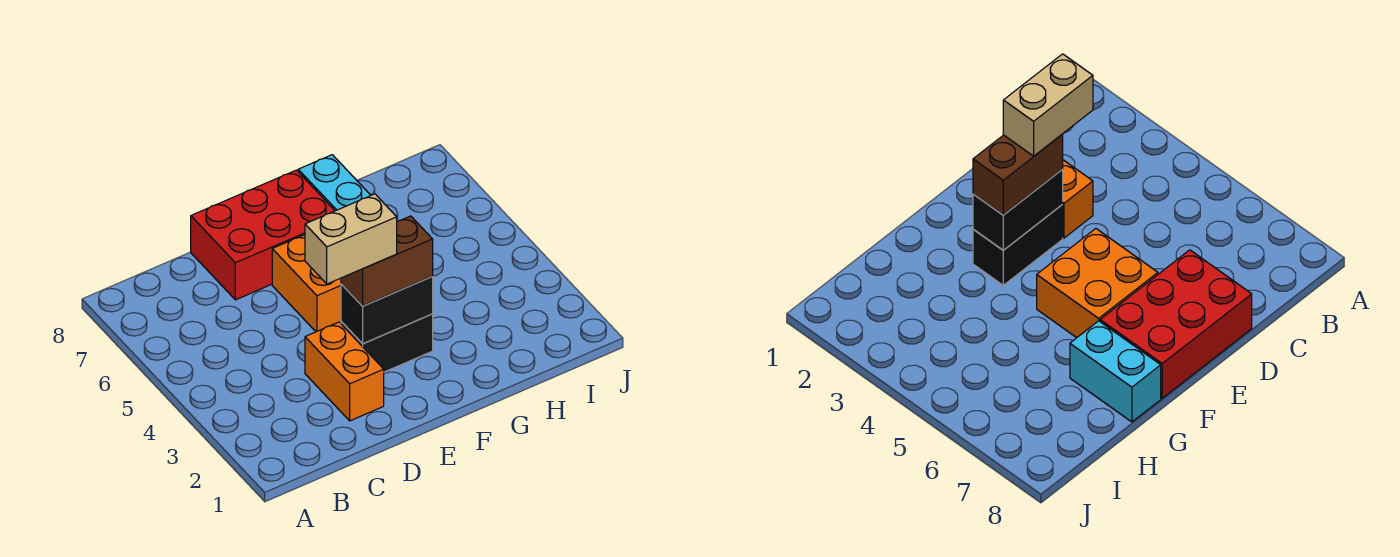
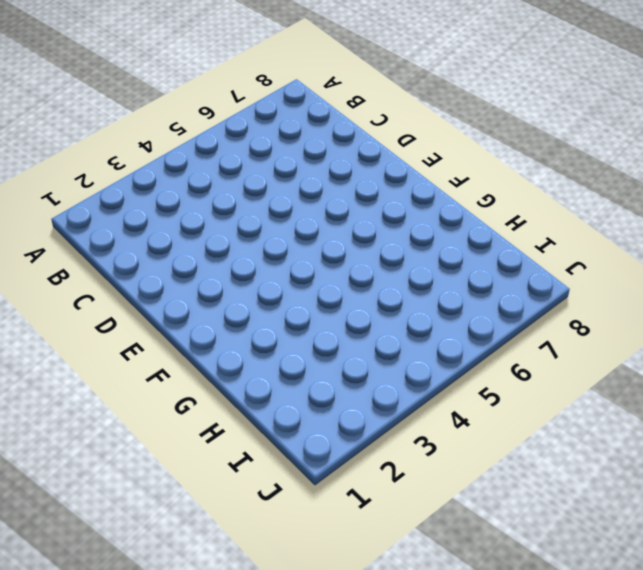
none -> orange 1x2 brick [305,322,384,421]
none -> red 2x3 brick [191,170,335,300]

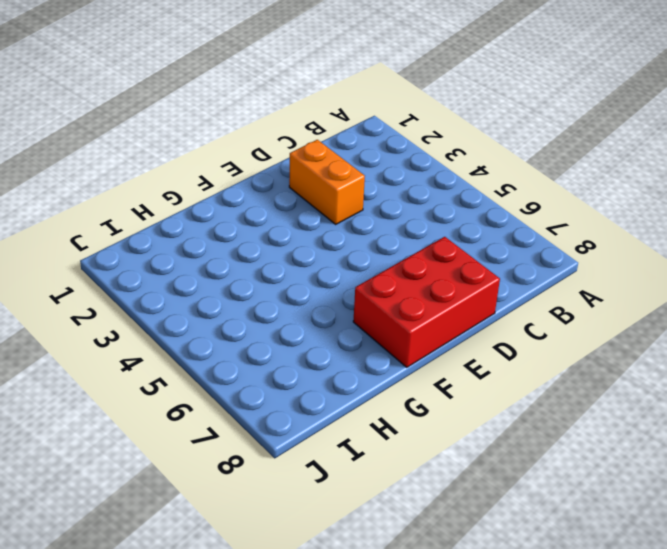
none -> black 1x2 brick [341,314,433,372]
none -> orange 2x2 brick [272,235,341,332]

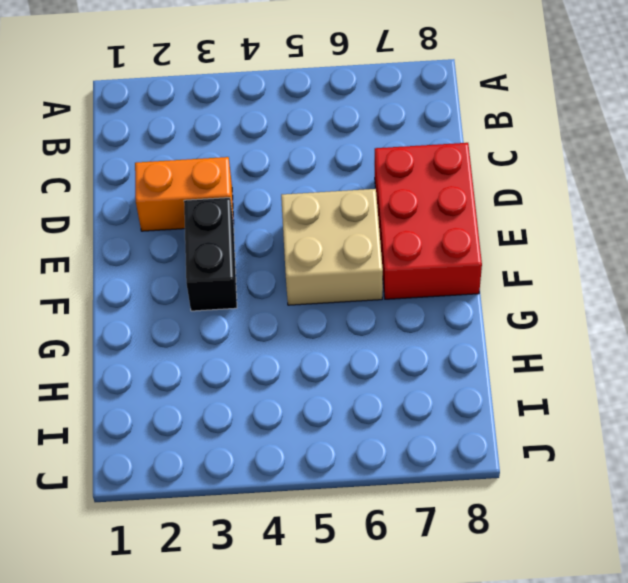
tan 2x2 brick [281,189,383,305] -> orange 2x2 brick [272,235,341,332]
none -> cyan 1x2 brick [298,155,371,211]
none -> black 1x2 brick [341,277,433,344]

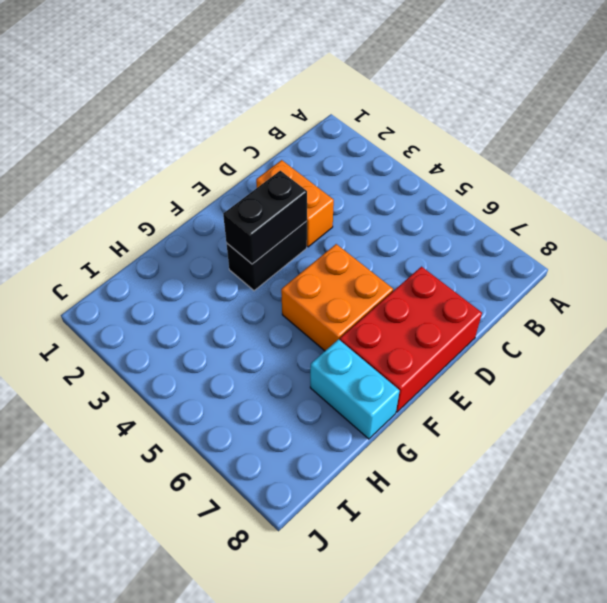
none -> brown 1x2 brick [341,216,433,306]
none -> tan 1x2 brick [305,194,397,284]

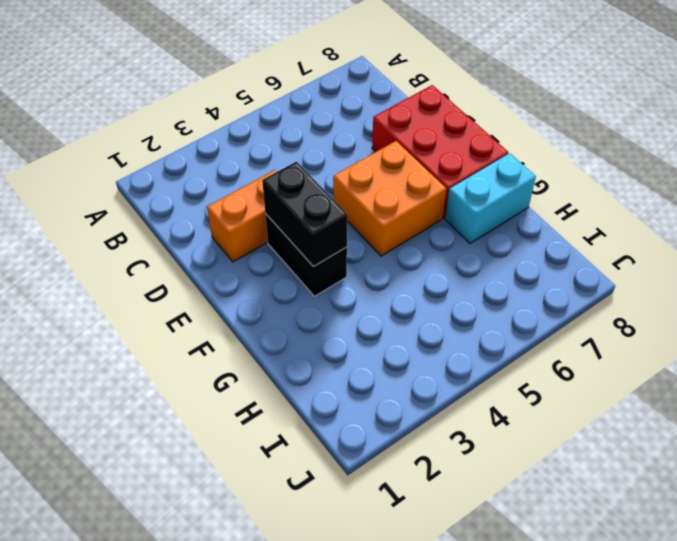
none -> brown 1x2 brick [341,216,433,306]
none -> tan 1x2 brick [305,194,397,284]

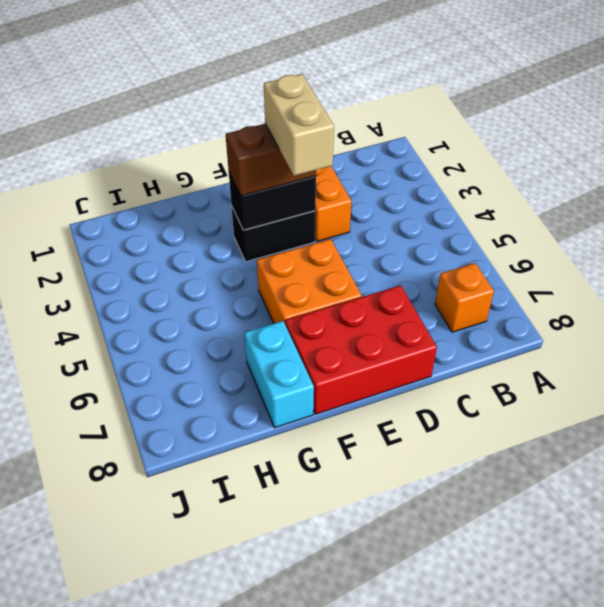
orange 1x1 brick [435,263,494,332] -> none
tan 1x2 brick [264,74,334,176] -> tan 1x2 brick turned to [305,194,397,284]

